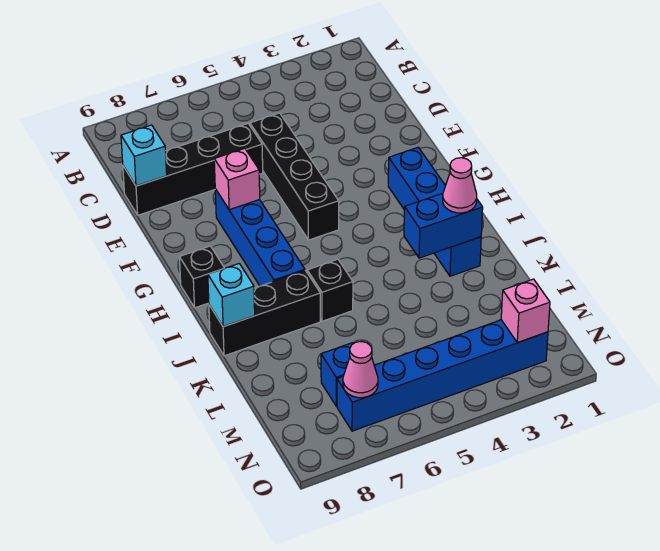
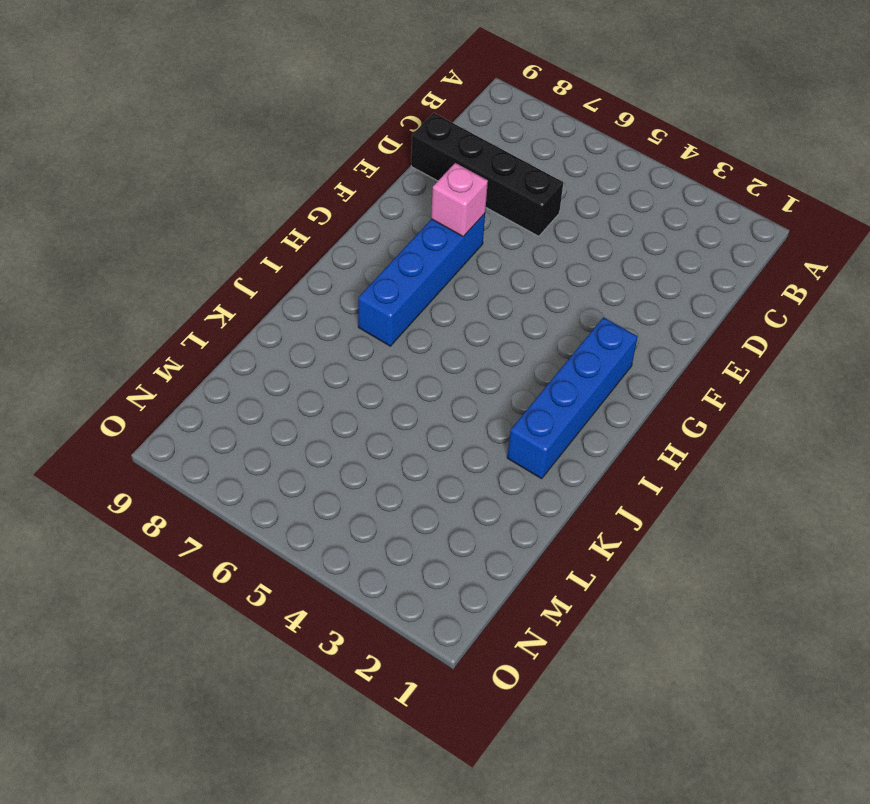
none -> black 1x4 brick [250,113,339,240]
none -> black 1x1 brick [180,246,224,308]
none -> black 1x1 brick [307,259,353,321]

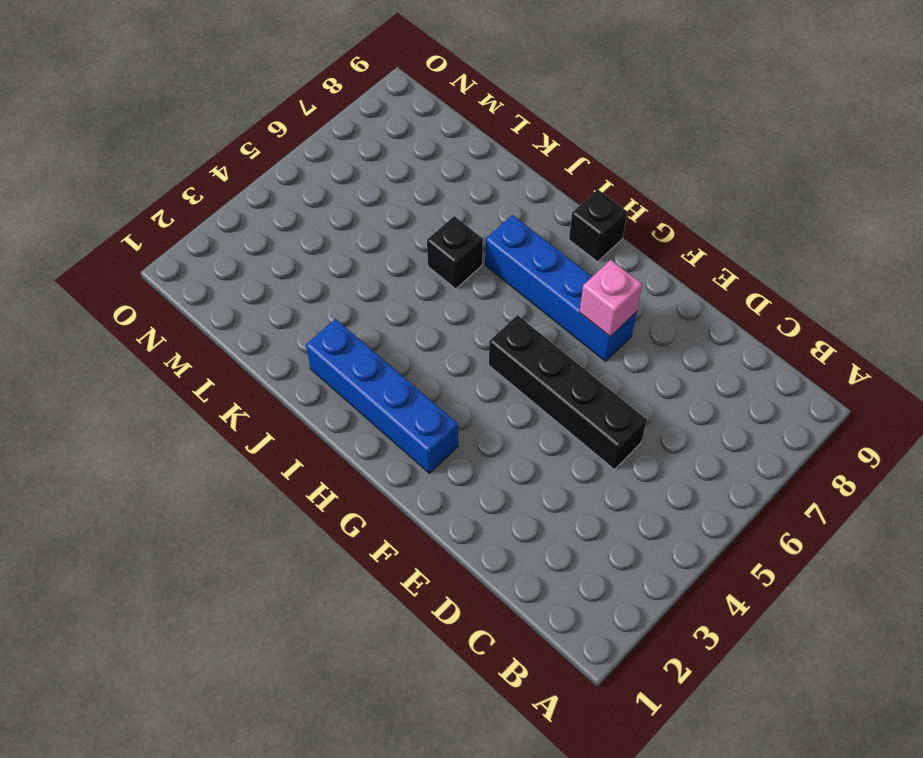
none -> black 1x4 brick [123,124,263,215]
none -> black 1x3 brick [209,271,320,356]
none -> blue 1x1 brick [321,343,353,406]

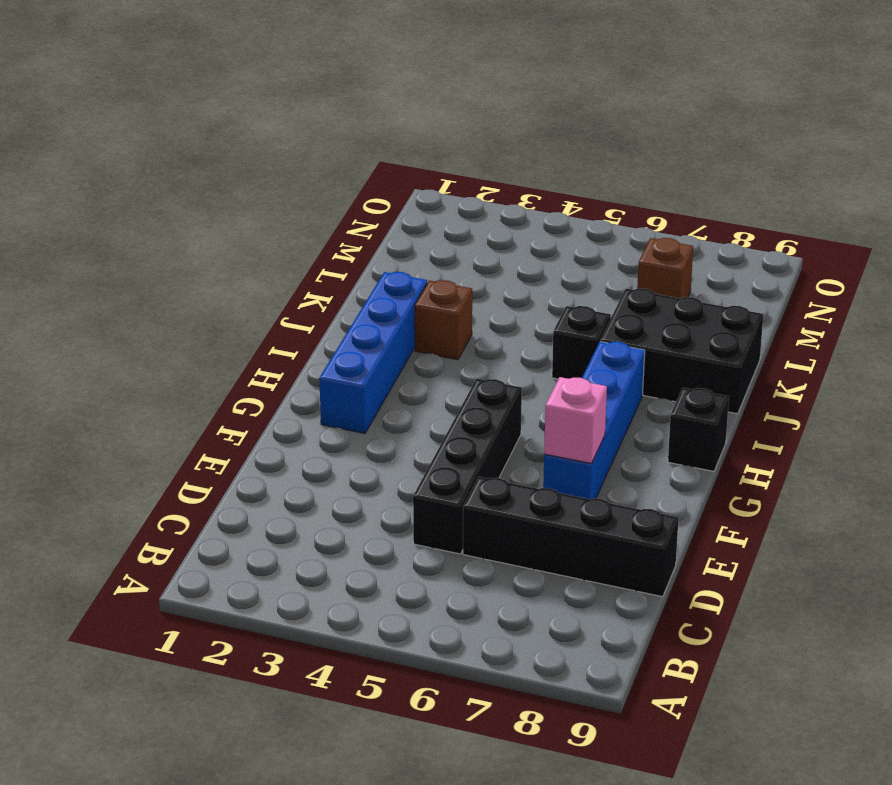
brown 1x1 brick [415,280,472,360] -> none
black 2x3 brick [600,288,763,414] -> black 1x3 brick [209,271,320,356]
brown 1x1 brick [637,238,693,298] -> blue 1x1 brick [321,343,353,406]
none -> blue 1x6 brick [337,320,548,431]
none -> cyan 1x1 brick [121,125,167,186]
none -> blue 1x2 brick [404,193,483,258]

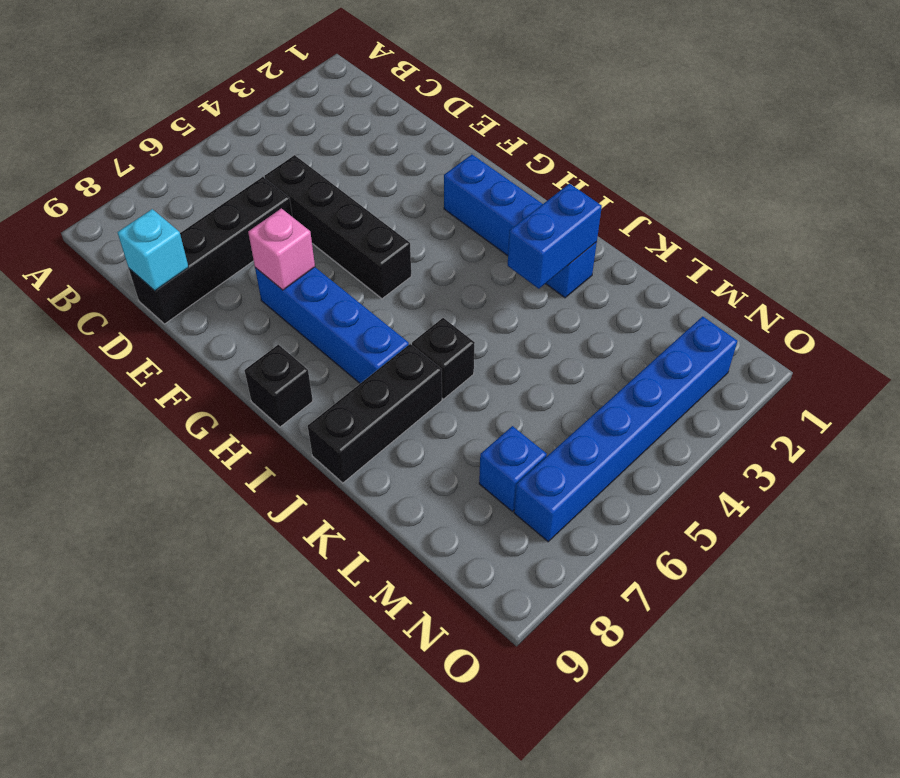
none -> cyan 1x1 brick [208,264,255,327]
none -> pink 1x1 brick [501,279,550,343]
none -> pink 1x1 cone [343,342,378,398]

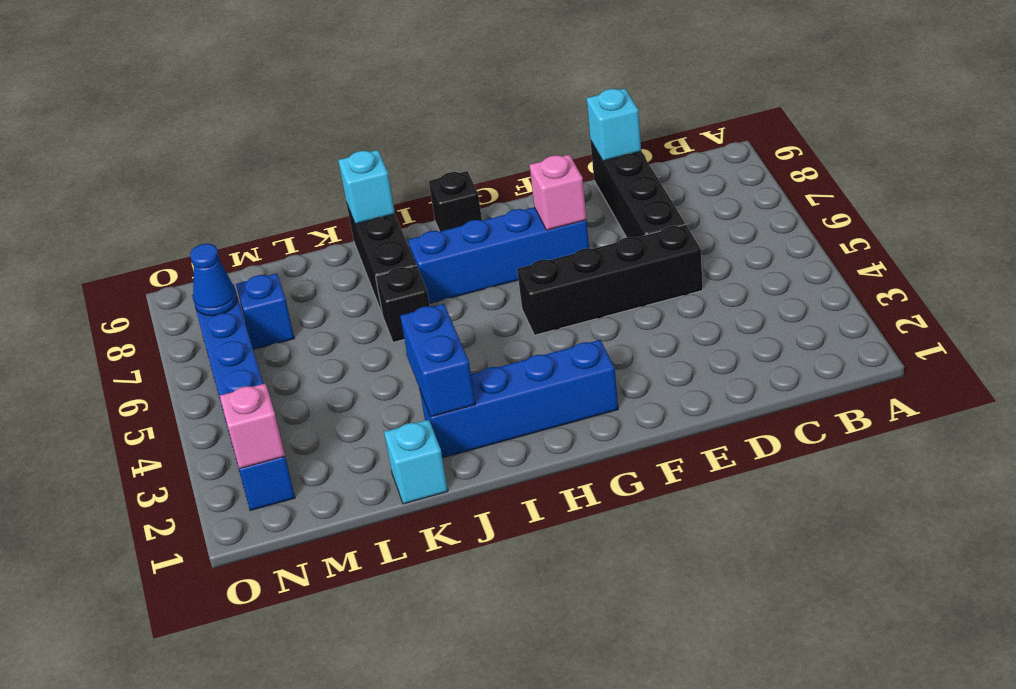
cyan 1x1 brick [384,420,448,504] -> none
blue 1x1 cone [190,244,237,316] -> pink 1x1 cone [343,342,378,398]
none -> pink 1x1 cone [443,158,477,213]

